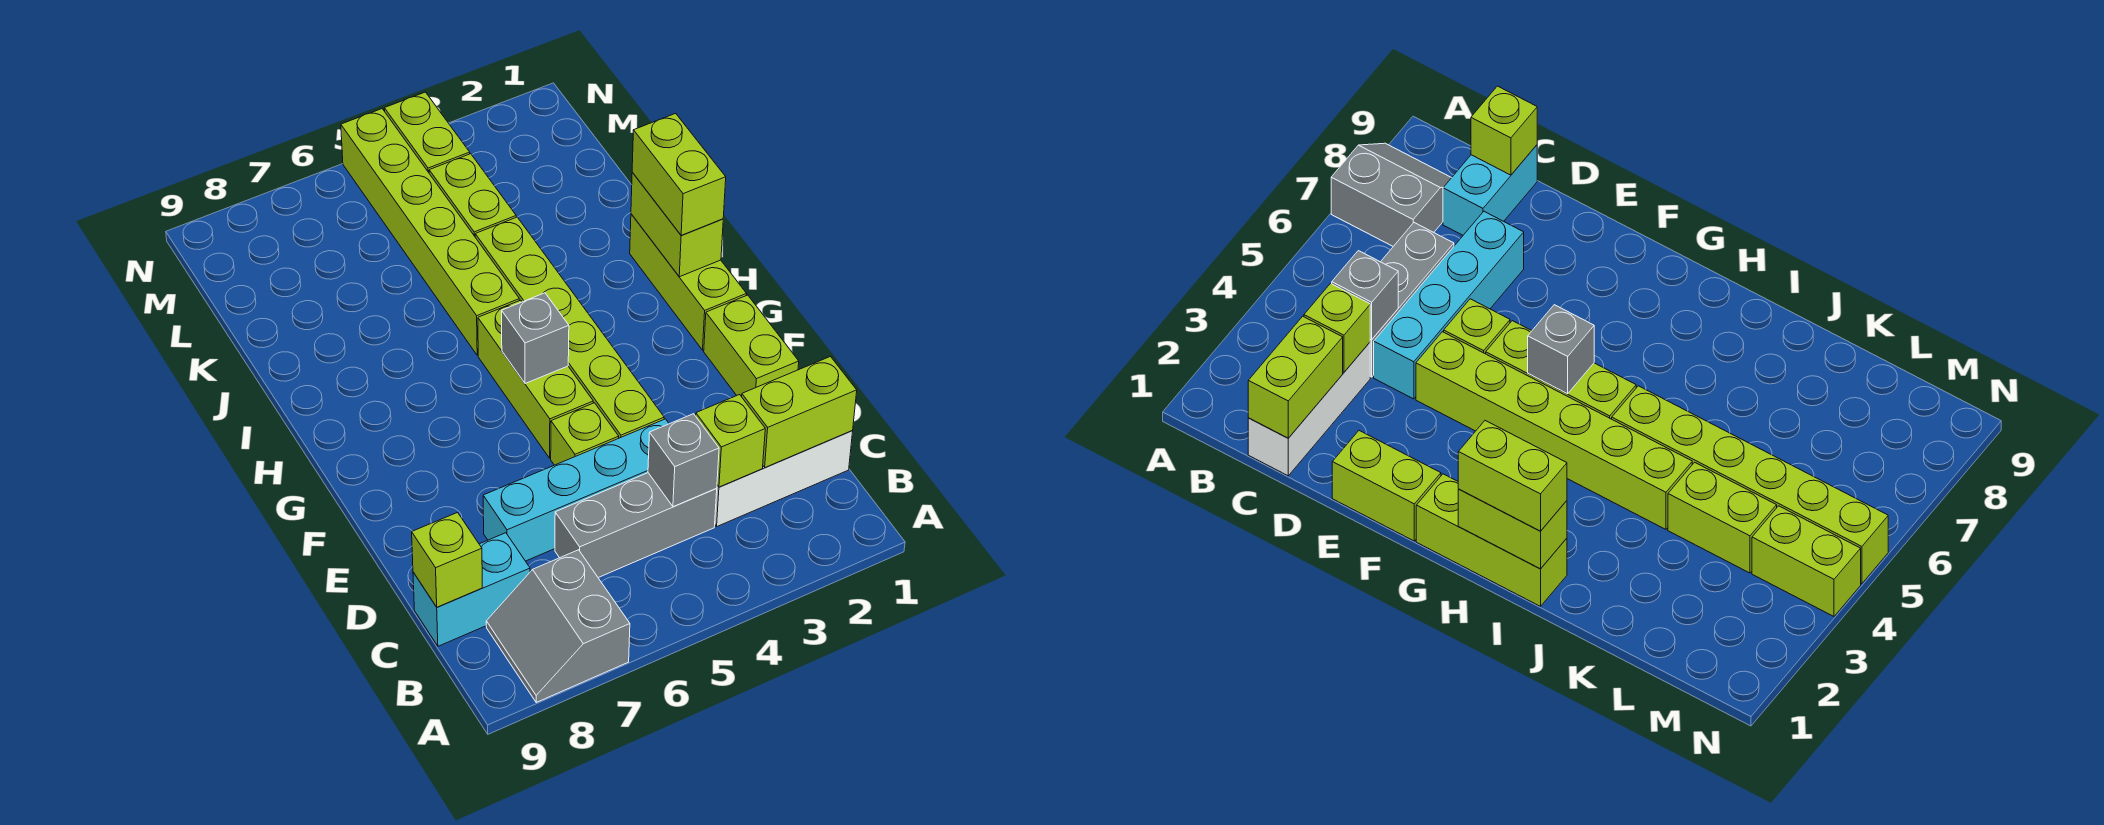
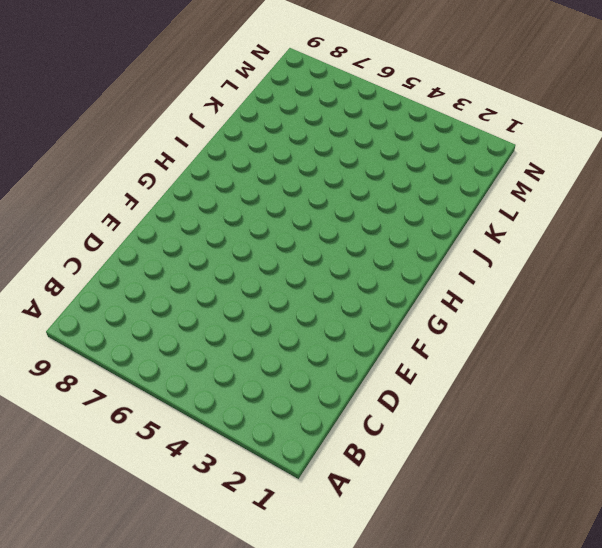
none -> grey 2x2 slope [486,550,630,702]
none -> white 1x3 brick [715,431,853,526]
none -> grey 1x3 brick [555,473,717,578]

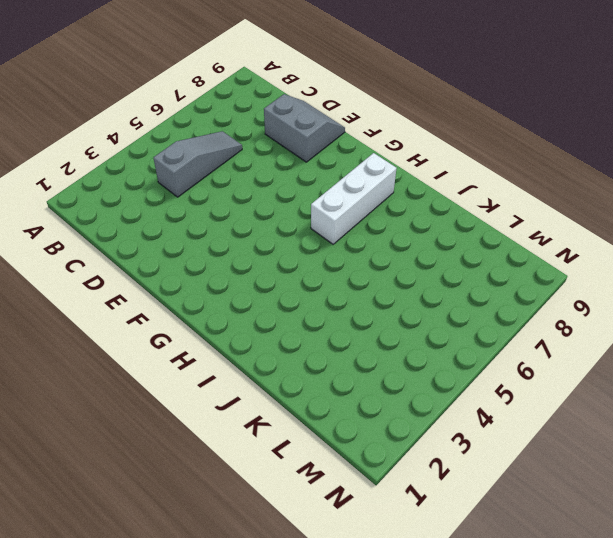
grey 1x3 slope [153,131,242,197] -> grey 1x3 brick [555,473,717,578]
grey 2x2 slope [264,94,345,162] -> grey 2x2 slope moved to [486,550,630,702]
white 1x3 brick [311,153,397,244] -> white 1x3 brick moved to [715,431,853,526]
none -> cyan 1x2 brick [413,533,530,646]
none -> cyan 1x4 brick [483,419,669,561]
none -> lime 1x2 brick [704,295,799,397]

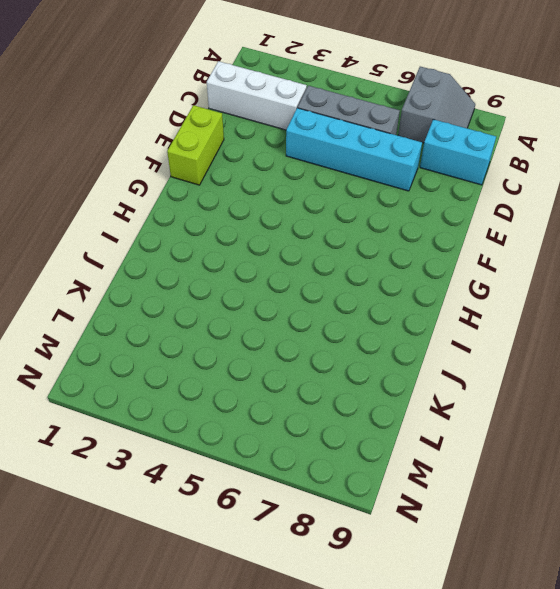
none -> lime 1x6 brick [475,217,664,438]
none -> lime 1x1 brick [551,403,619,465]
none -> lime 1x3 brick [478,300,593,458]

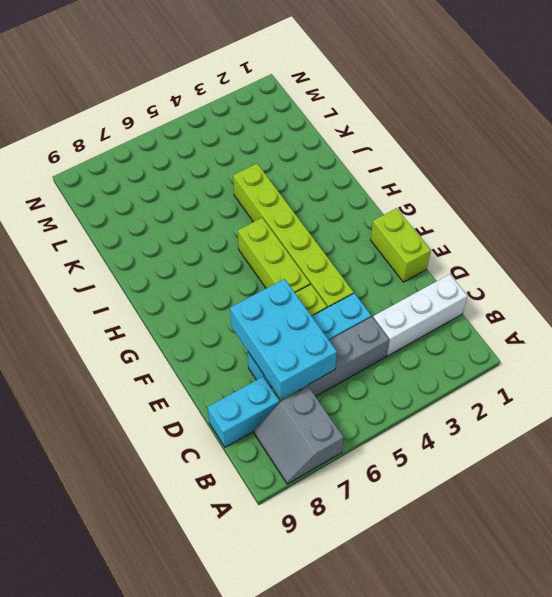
cyan 2x3 brick [230,279,337,399] -> none
none -> lime 1x3 brick [630,214,746,350]
none -> lime 1x6 brick [341,109,519,355]
none -> lime 1x2 brick [429,154,516,236]

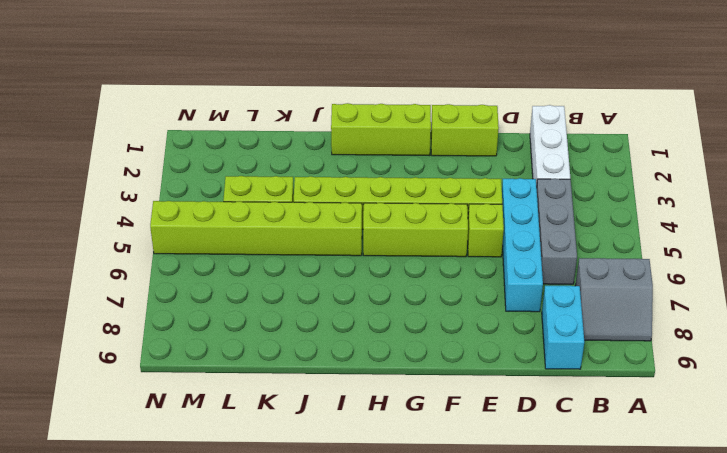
none -> lime 1x2 brick [384,92,470,172]
none -> lime 1x2 brick [742,357,857,467]
none -> lime 1x1 brick [696,395,765,487]

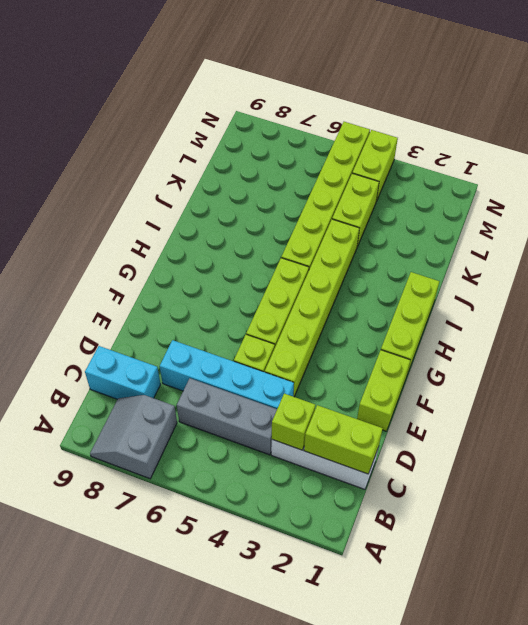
none -> grey 1x1 brick [648,414,719,507]
none -> lime 1x1 brick [412,513,482,607]
none -> grey 1x1 brick [502,293,569,384]

